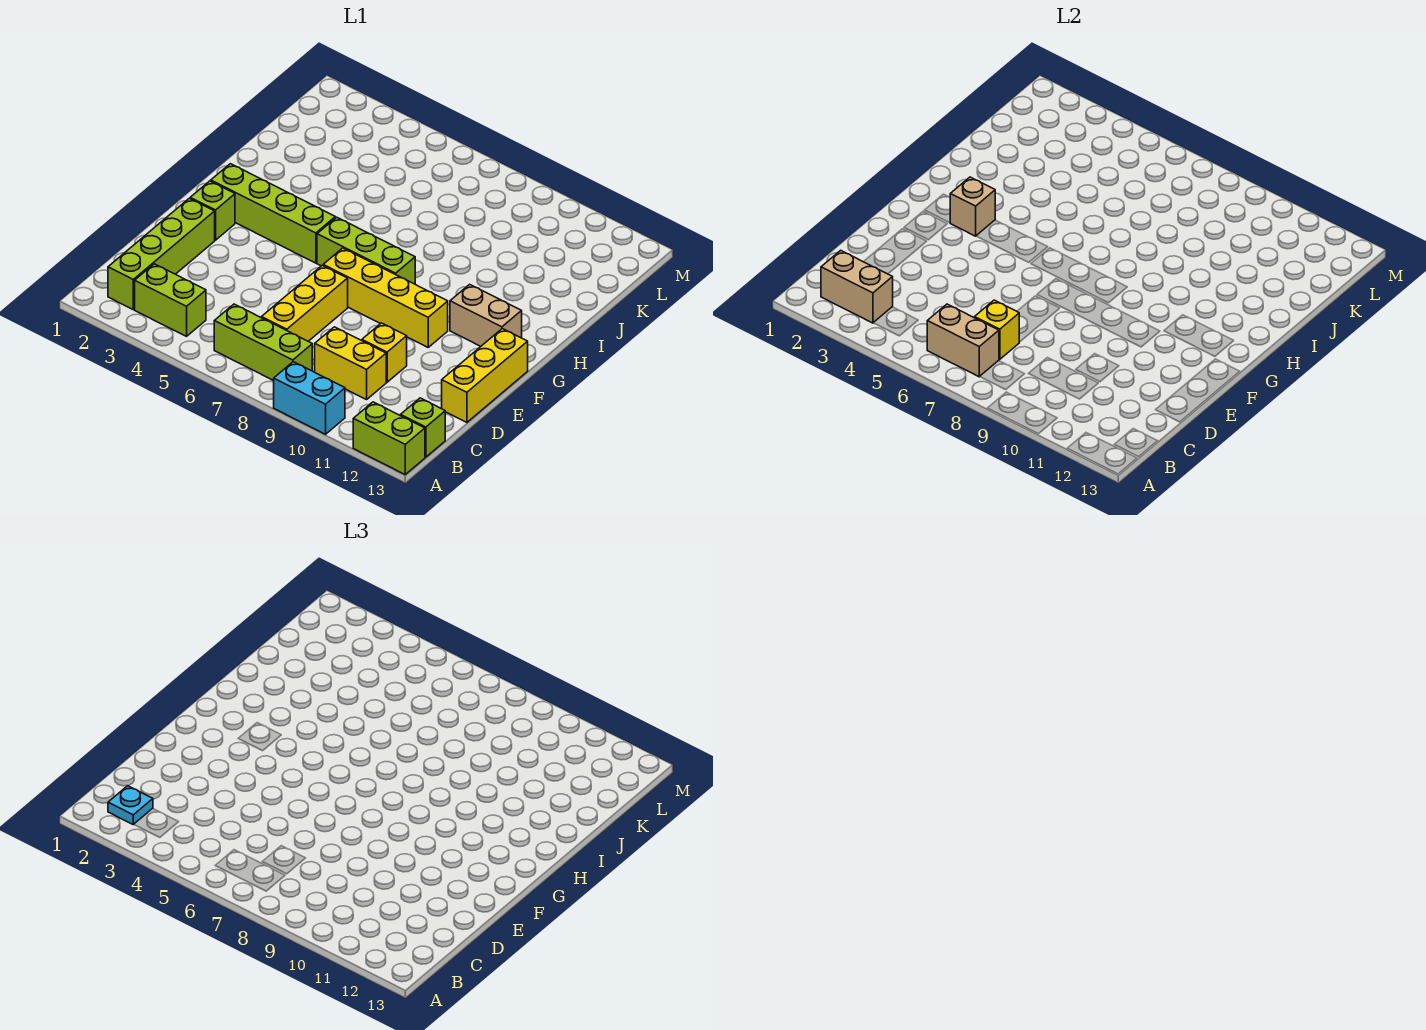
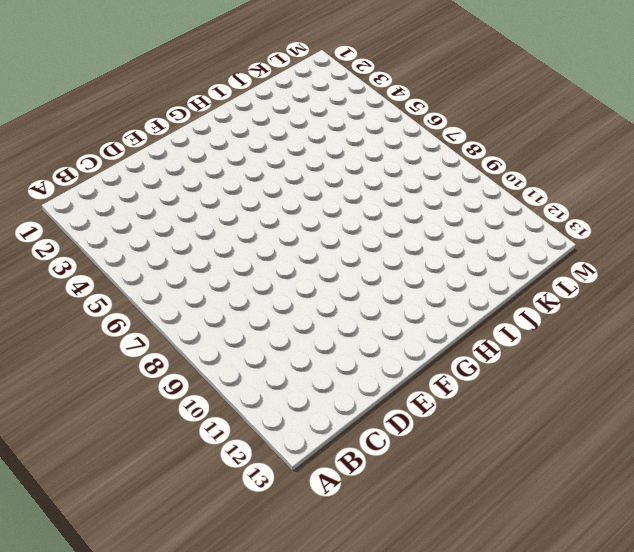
none -> cyan 1x2 brick [274,362,345,434]
none -> lime 1x2 brick [353,402,425,474]
none -> lime 1x4 brick [108,198,215,309]

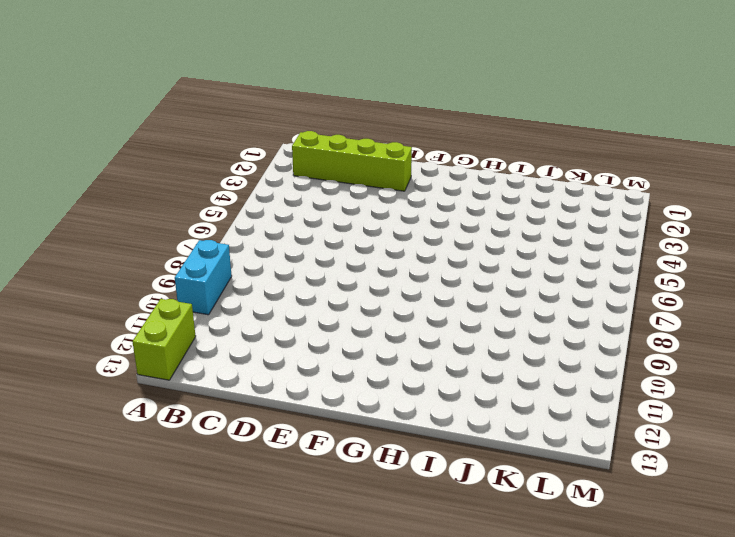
none -> lime 1x2 brick [135,264,206,336]
none -> lime 1x3 brick [214,304,312,381]
none -> lime 1x1 brick [401,398,445,457]

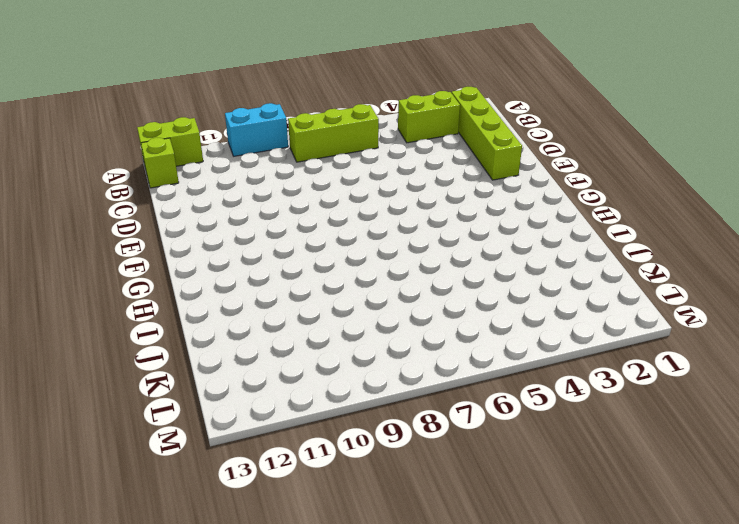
none -> yellow 1x3 brick [262,265,348,341]
none -> yellow 1x2 brick [315,327,386,400]
none -> yellow 1x1 brick [362,323,407,382]

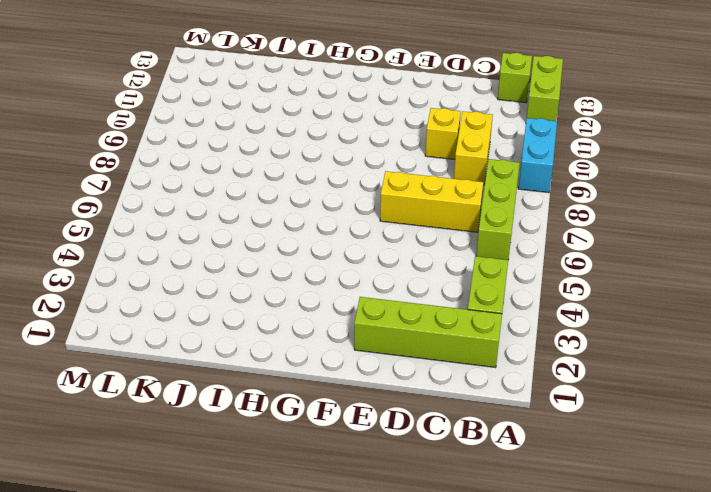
none -> yellow 1x3 brick [442,329,528,422]
none -> lime 1x1 brick [190,181,235,240]
none -> yellow 1x4 brick [323,248,448,347]

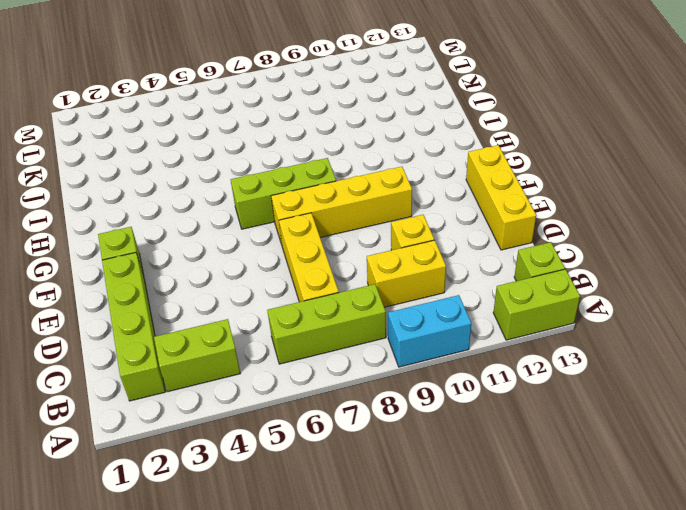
none -> lime 1x4 brick [211,164,335,263]
none -> tan 1x2 brick [450,284,522,346]
none -> tan 1x2 brick [821,250,893,323]

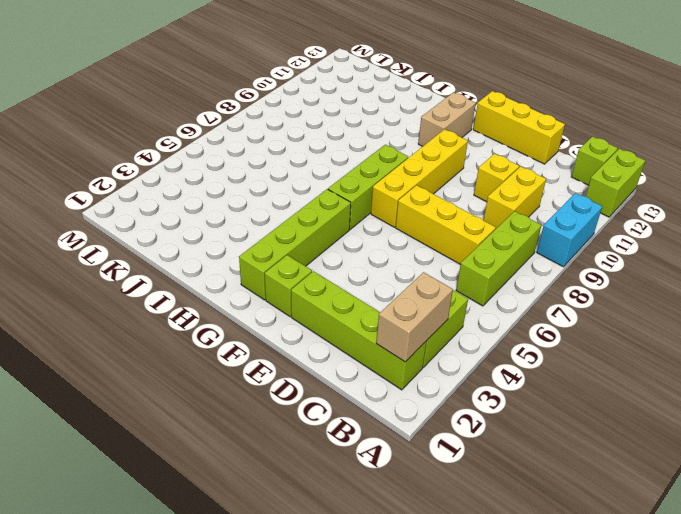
none -> tan 1x2 brick [927,304,999,377]
none -> yellow 1x1 brick [975,300,1019,359]
none -> tan 1x1 brick [950,177,995,236]

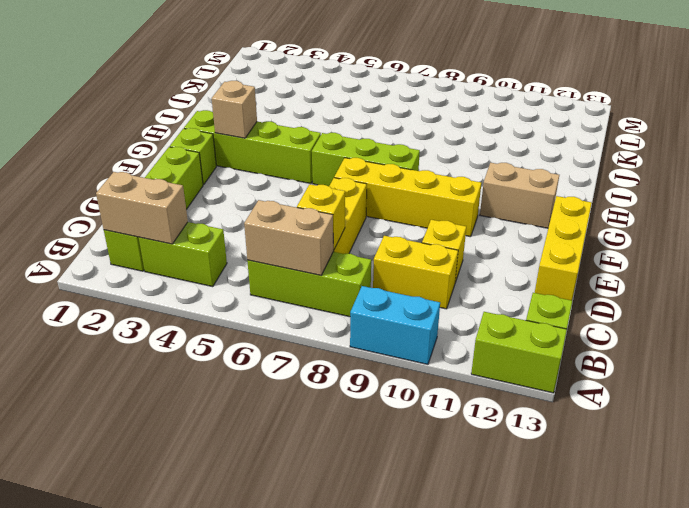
none -> cyan 1x1 plate [108,786,153,825]

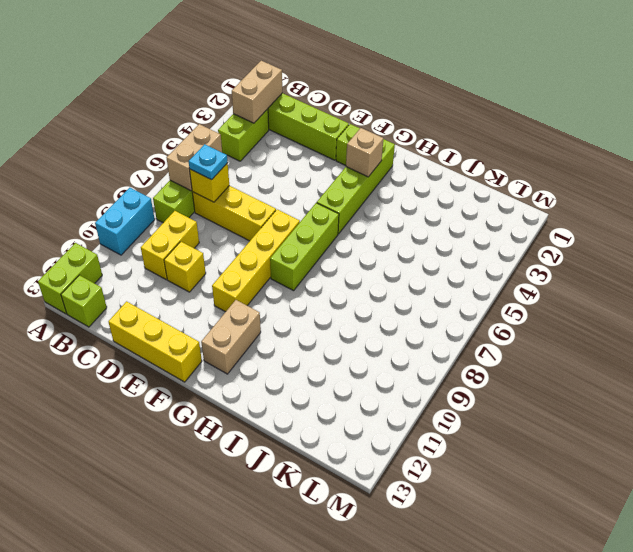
cyan 1x1 plate [189,144,228,180] -> cyan 1x1 plate moved to [108,786,153,825]

